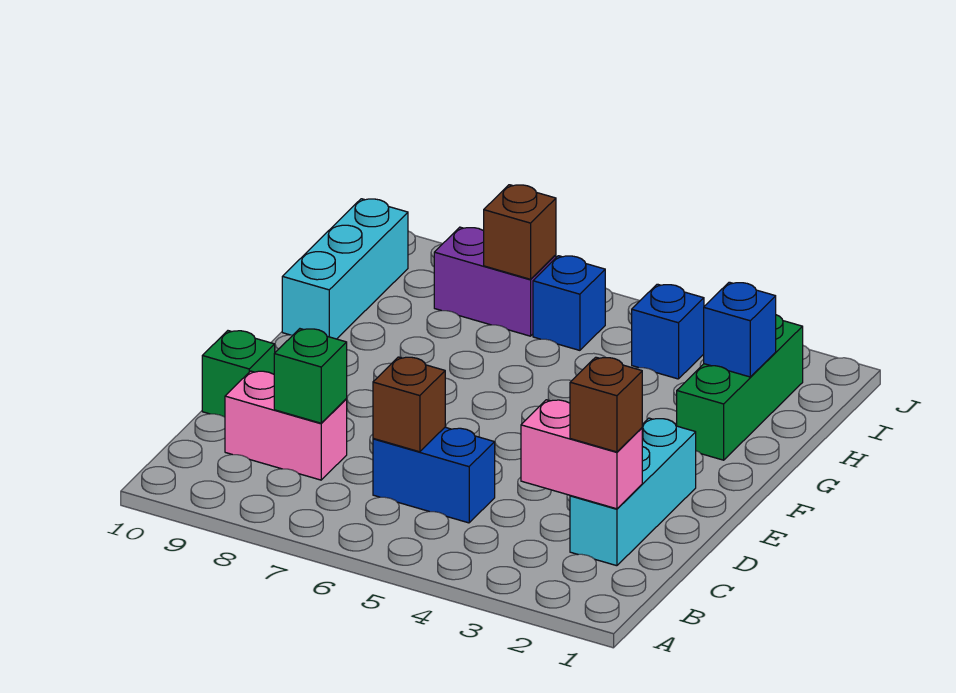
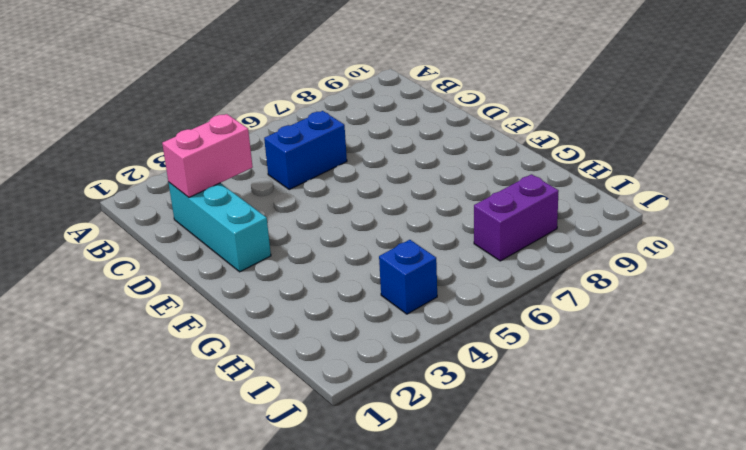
none -> pink 1x2 brick [225,371,347,480]
none -> green 1x1 brick [202,331,275,417]
none -> green 1x3 brick [677,315,803,460]

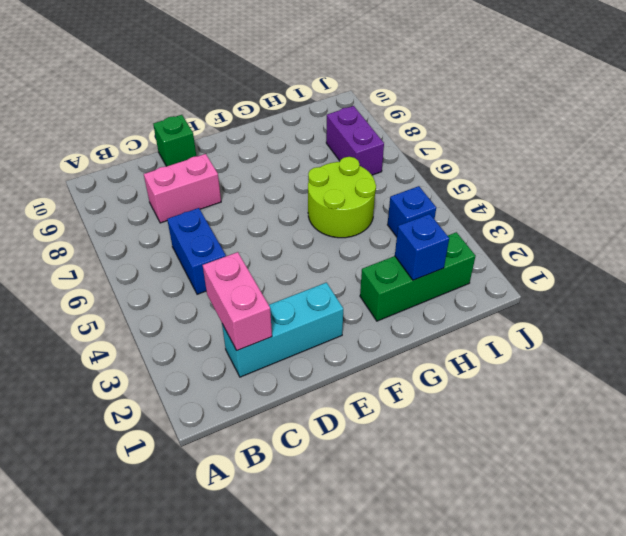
pink 1x2 brick [144,154,221,223] -> pink 1x2 brick turned to [225,371,347,480]
lime 2x2 round brick [308,157,376,238] -> none
none -> cyan 1x3 brick [282,199,408,339]
none -> blue 1x1 brick [533,256,605,350]
none -> brown 1x1 brick [373,357,445,452]

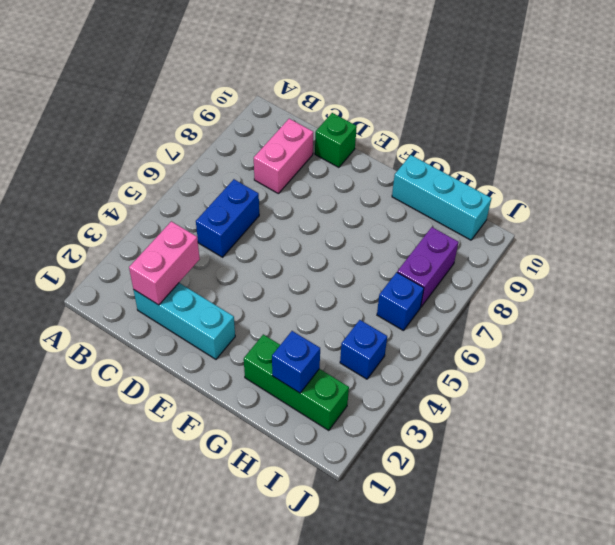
none -> brown 1x1 brick [373,357,445,452]
none -> green 1x1 brick [274,329,347,423]
none -> brown 1x1 brick [484,185,556,279]

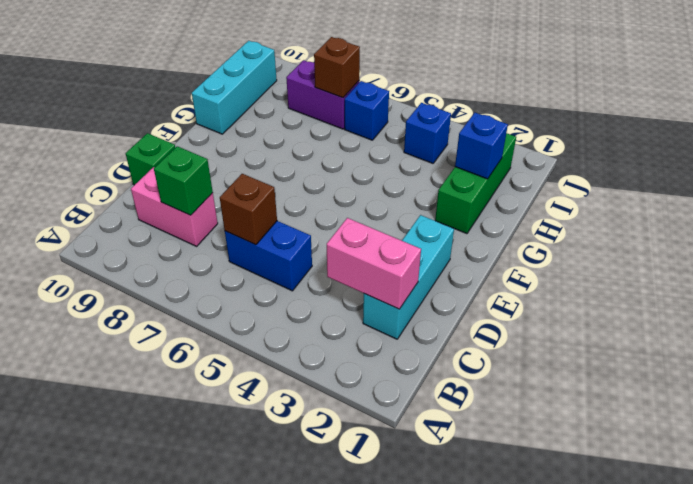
none -> brown 1x1 brick [570,357,642,452]

